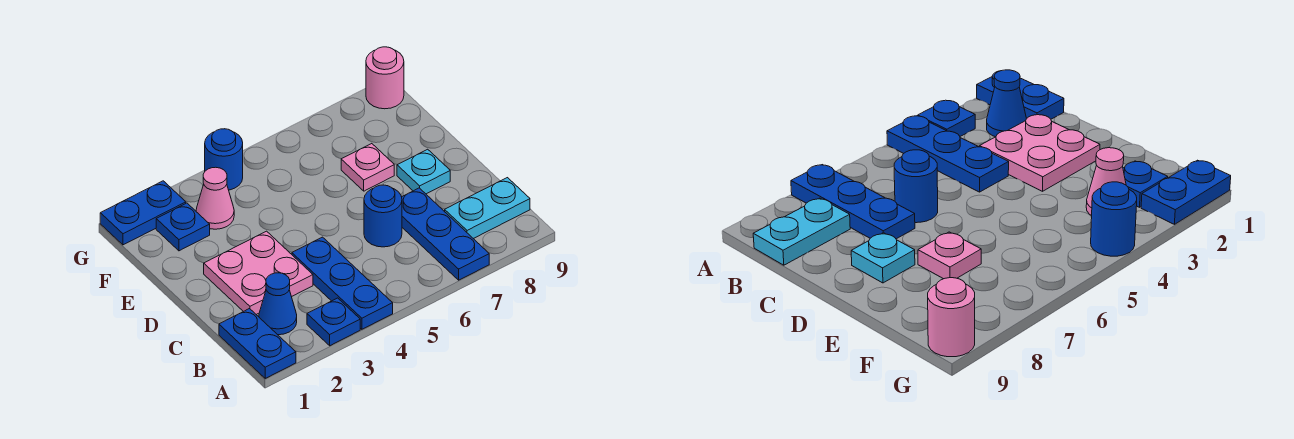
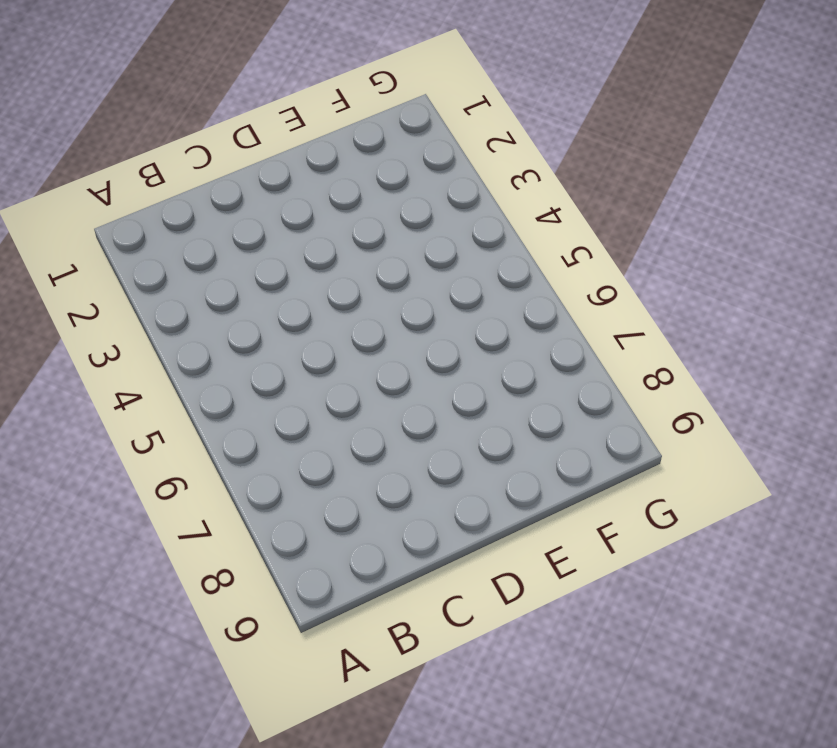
none -> blue 1x2 plate [219,309,296,378]
none -> blue 1x1 plate [307,298,360,346]
none -> blue 1x3 plate [292,237,393,329]

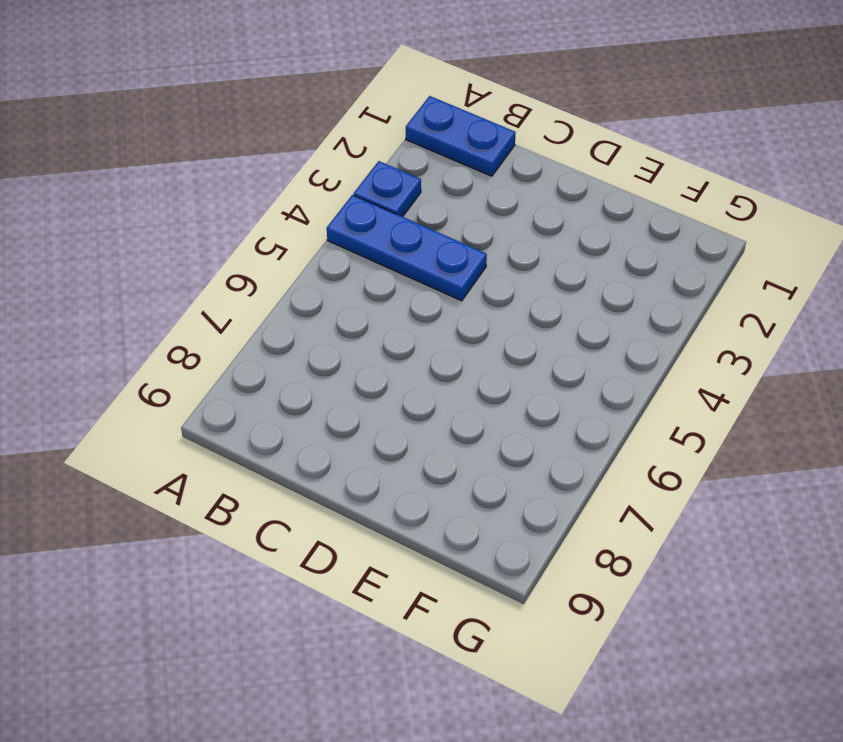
none -> blue 1x3 plate [402,188,489,280]
none -> blue 1x1 cone [259,273,297,335]
none -> cyan 1x2 plate [445,178,530,239]

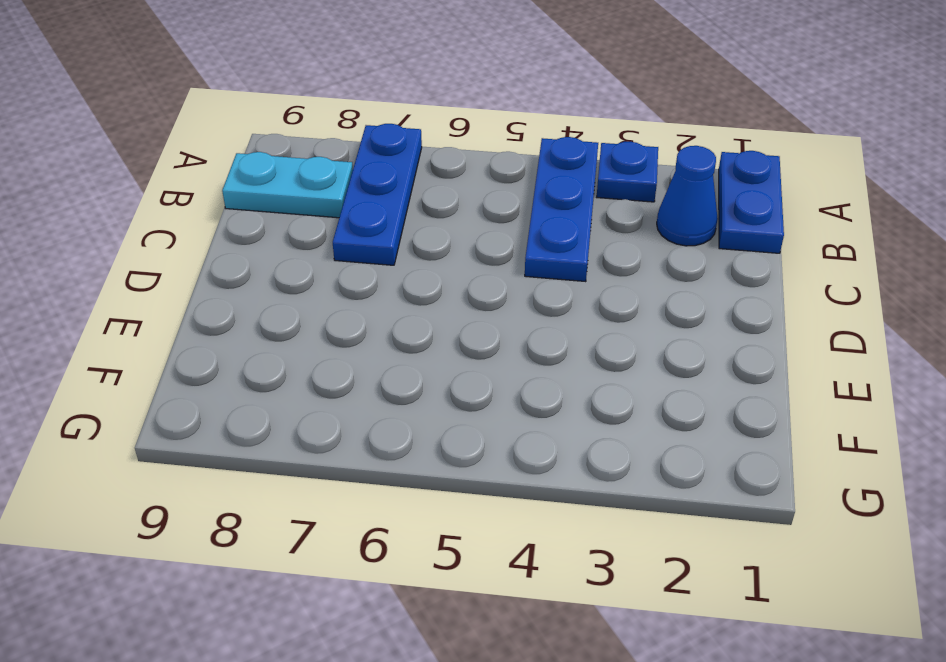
none -> pink 2x2 plate [204,231,313,314]
none -> blue 1x1 round brick [364,185,402,247]
none -> cyan 1x1 plate [397,149,450,194]

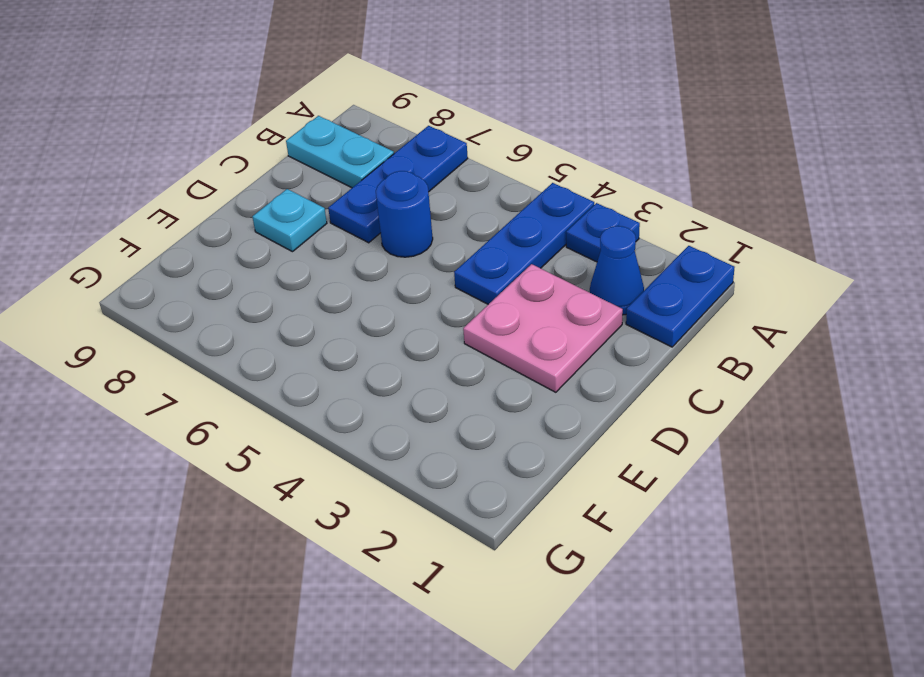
none -> pink 1x1 plate [341,144,394,191]
none -> blue 1x1 plate [156,203,210,251]
none -> pink 1x1 cone [196,167,234,229]

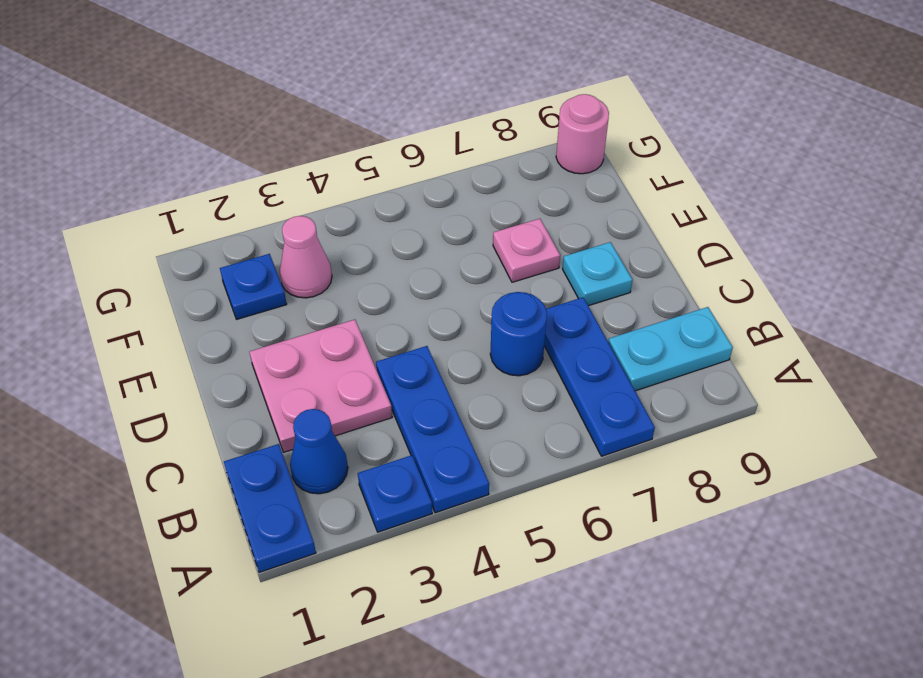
none -> blue 1x2 plate [100,181,186,245]
none -> blue 1x1 round brick [205,129,243,190]

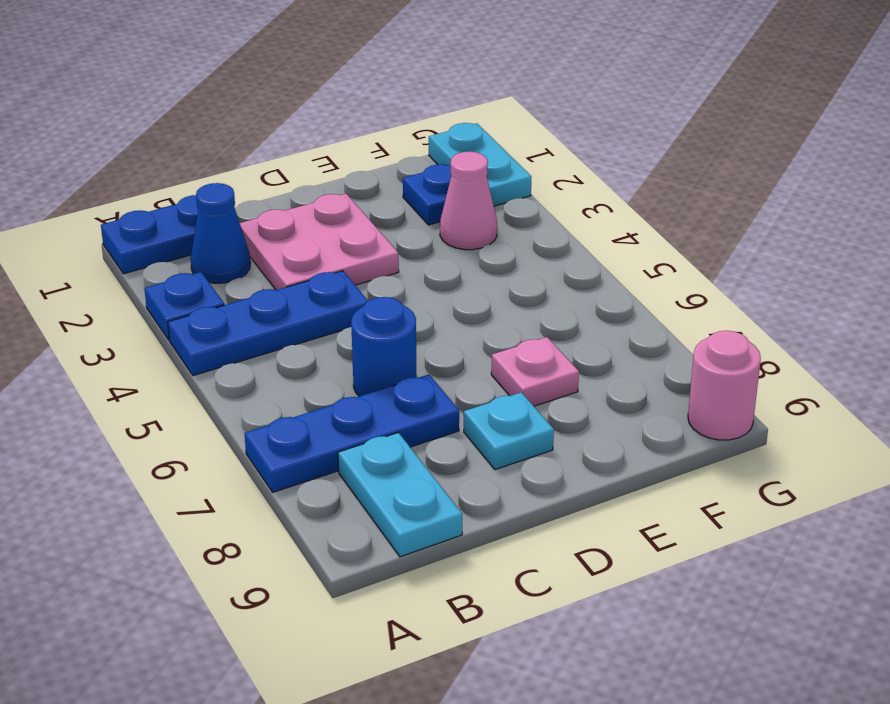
cyan 1x2 plate [429,123,532,206] -> blue 1x2 plate [100,181,186,245]
none -> blue 1x1 round brick [205,129,243,190]

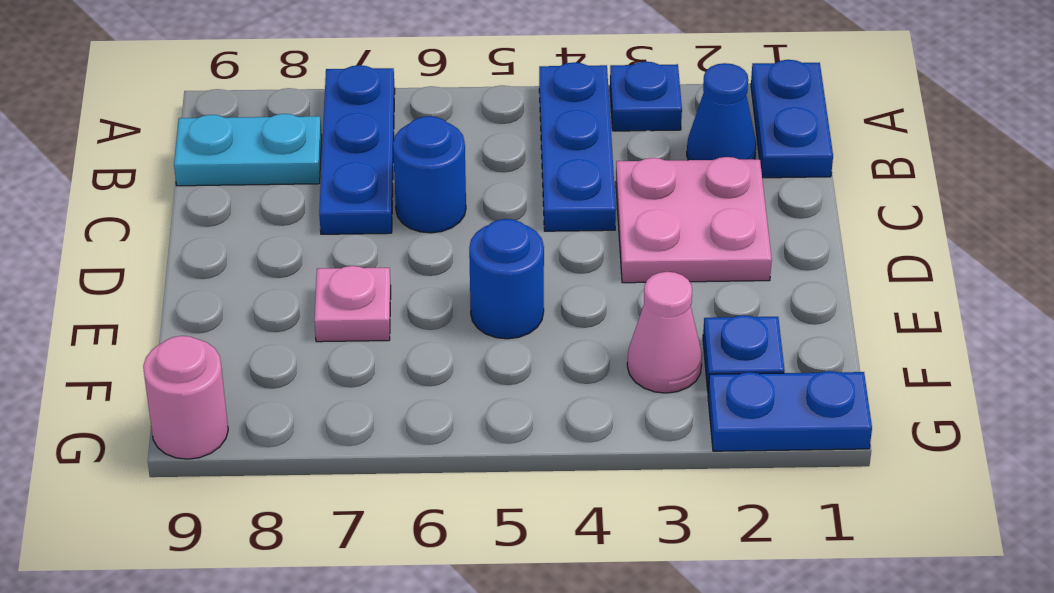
blue 1x1 round brick [469,219,544,339] -> blue 1x1 round brick moved to [205,129,243,190]
none -> cyan 1x1 plate [397,149,450,194]

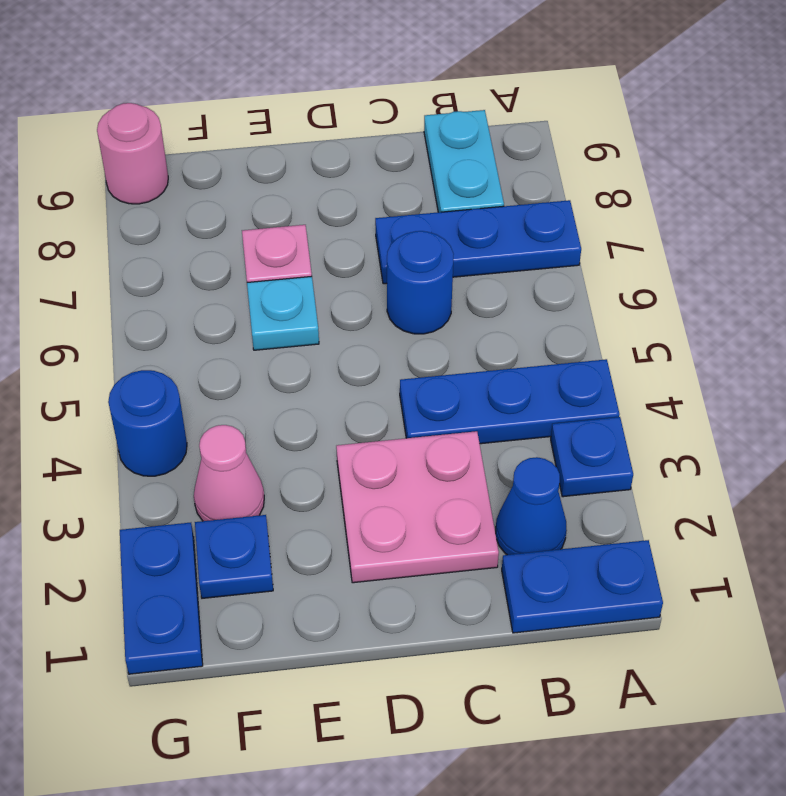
cyan 1x1 plate [247,276,319,350] -> cyan 1x1 plate moved to [397,149,450,194]

